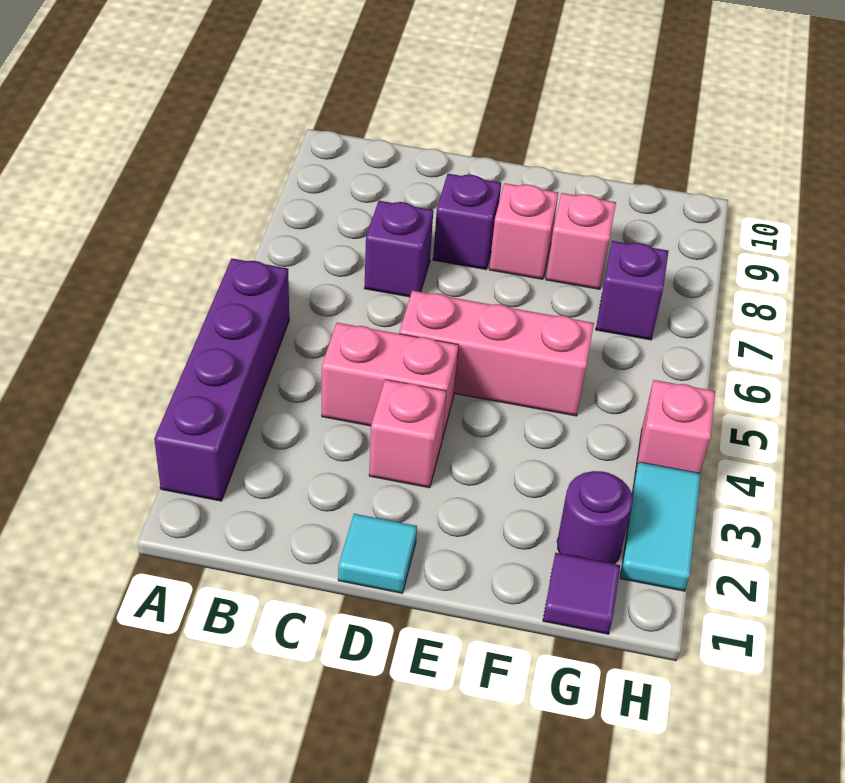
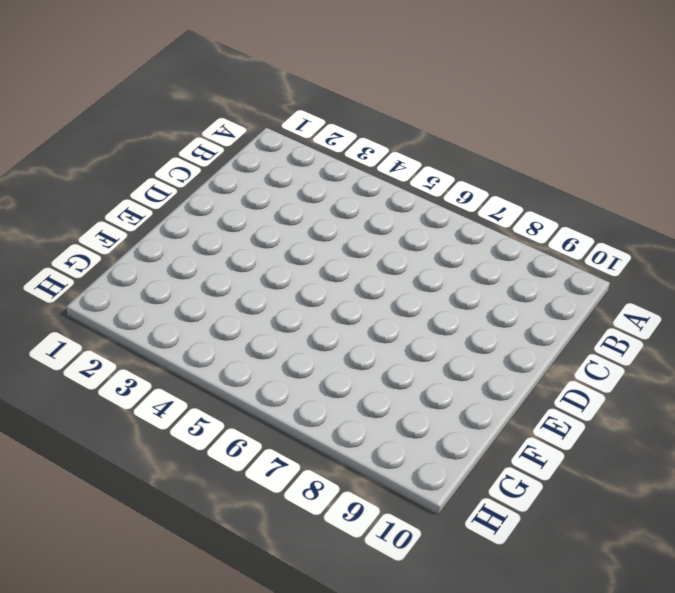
none -> purple 1x4 brick [154,258,289,501]
none -> pink 1x2 brick [322,323,459,439]
none -> purple 1x1 brick [364,201,433,297]

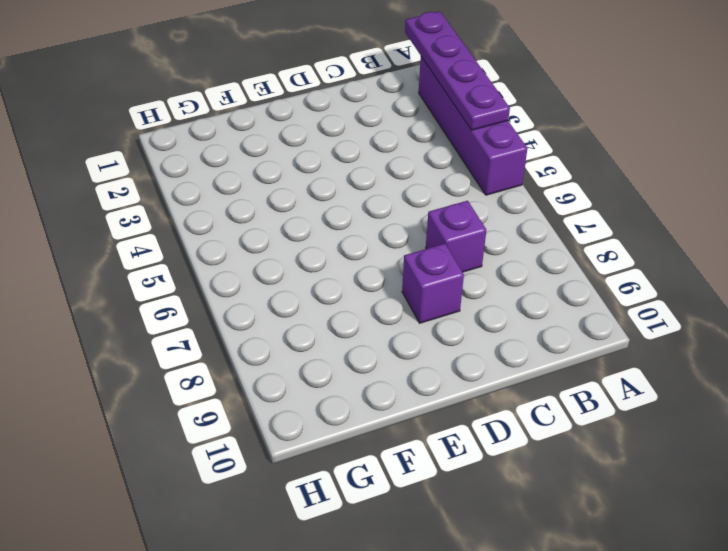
purple 1x4 plate [405,11,510,130] -> none
none -> pink 1x2 brick [322,323,459,439]
none -> cyan 1x1 tile [338,514,417,593]
none -> pink 1x1 brick [369,380,446,488]

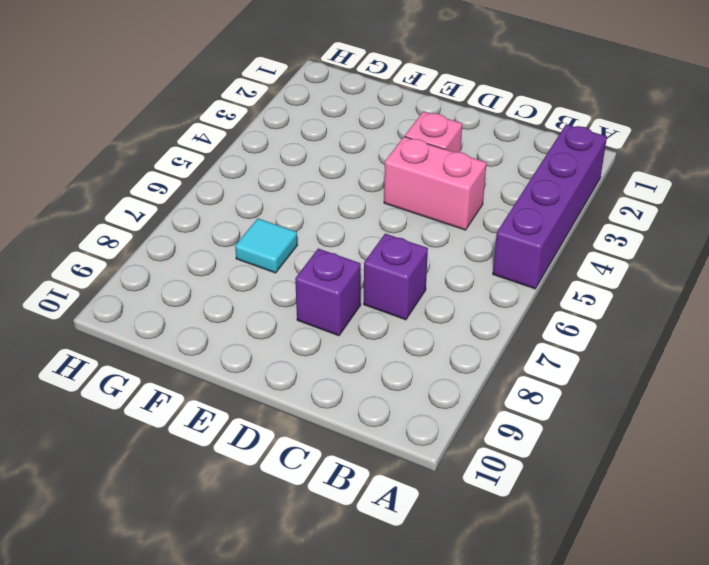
cyan 1x1 tile [235,219,297,273] -> cyan 1x1 tile moved to [338,514,417,593]
none -> pink 1x3 brick [399,291,594,416]
none -> pink 1x1 brick [489,183,558,279]
none -> pink 1x1 brick [546,193,616,289]

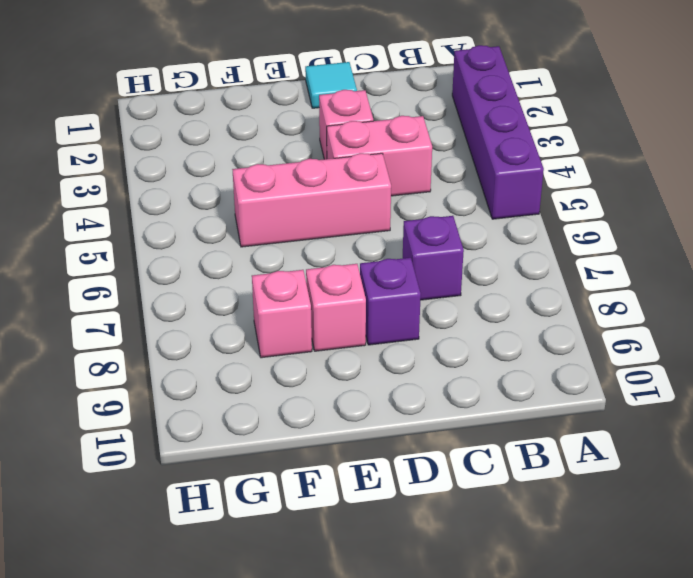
none -> purple 1x1 tile [543,553,620,634]
none -> purple 1x1 round brick [557,471,633,564]
none -> purple 1x1 brick [596,241,669,340]

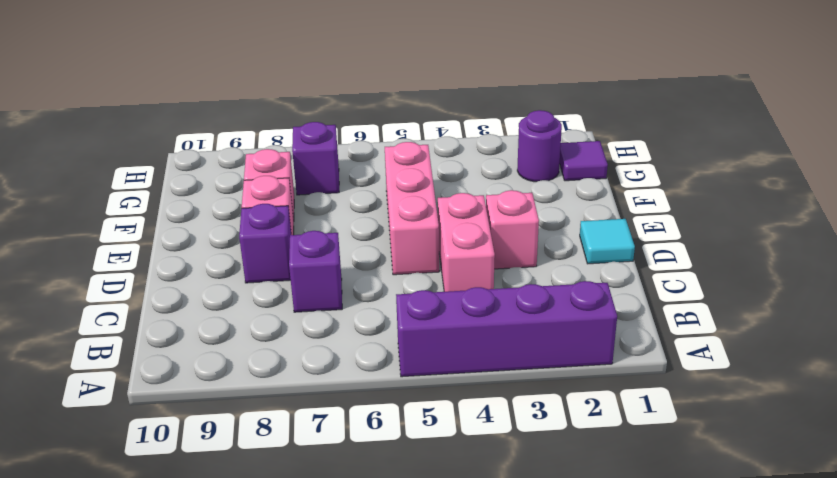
none -> cyan 1x2 tile [620,462,701,591]
none -> pink 1x1 brick [636,380,715,473]

